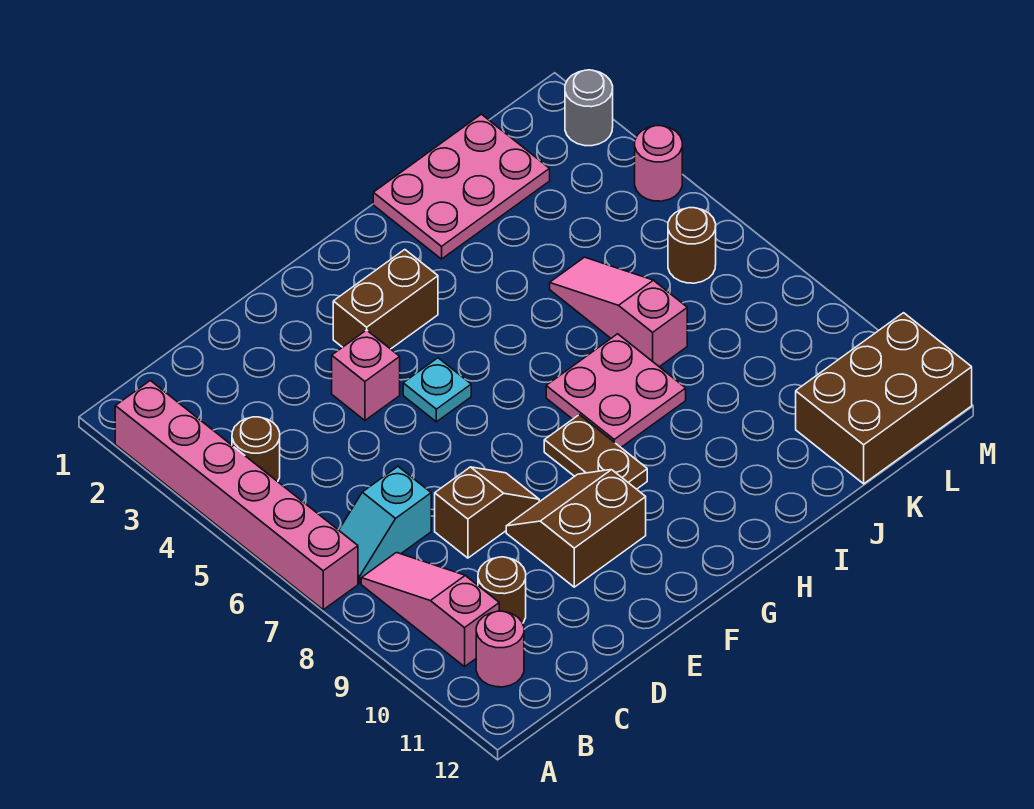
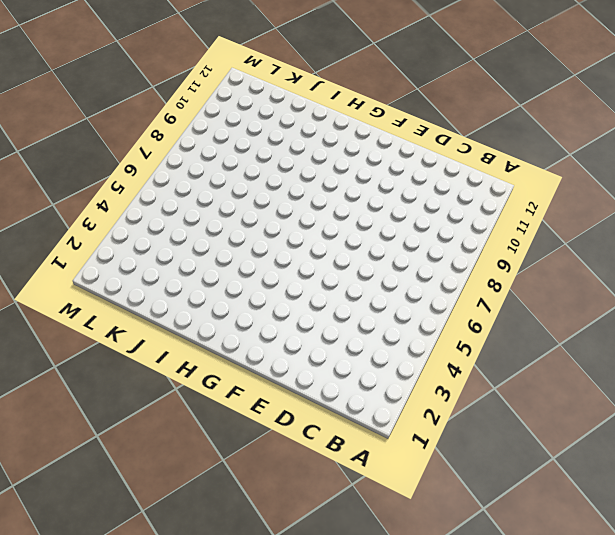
none -> pink 1x6 brick [115,381,358,610]
none -> brown 1x1 round brick [232,417,280,482]
none -> cyan 1x2 slope [339,467,431,583]

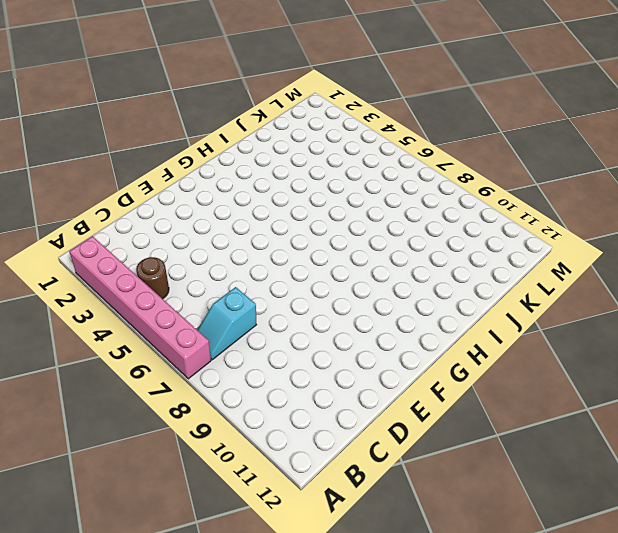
none -> pink 1x3 slope [361,553,499,667]
none -> pink 1x1 round brick [476,611,524,687]
none -> brown 1x1 round brick [478,557,526,623]

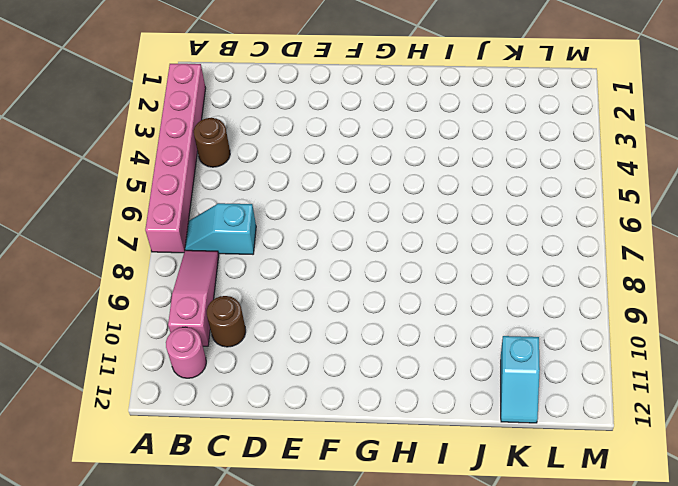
cyan 1x2 slope [501,336,540,423] -> brown 2x3 brick [796,313,972,484]
none -> brown 1x2 slope [435,467,539,558]
none -> pink 1x1 brick [332,330,400,420]
none -> brown 2x2 slope [506,470,646,587]

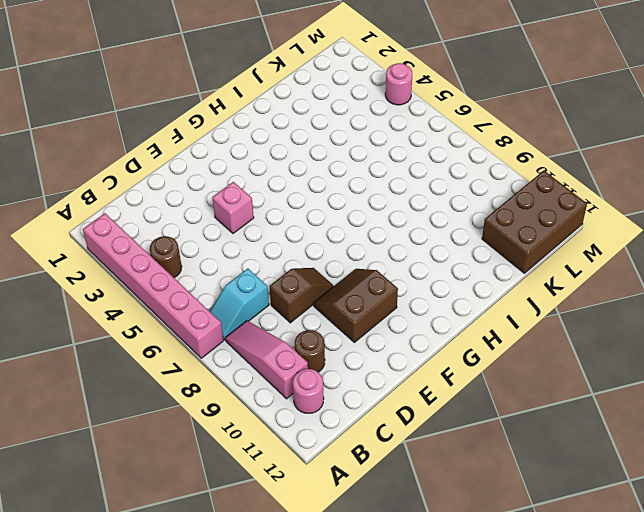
none -> brown 1x2 brick [333,250,438,349]
none -> cyan 1x1 plate [403,358,471,422]
none -> brown 1x2 plate [544,415,647,489]

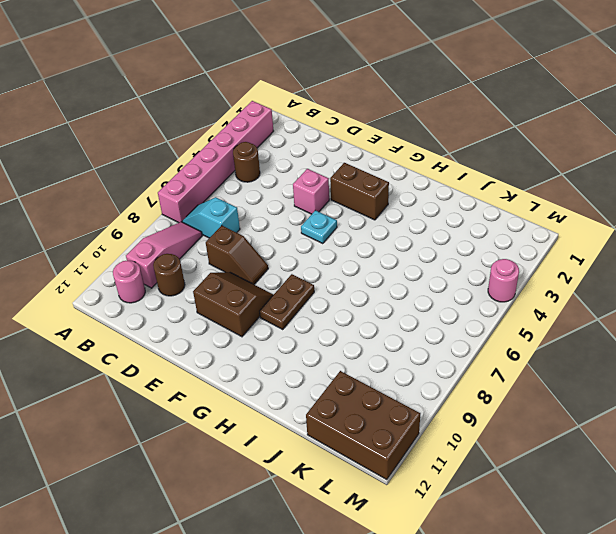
none -> pink 2x2 plate [546,334,686,447]
none -> pink 2x3 plate [373,114,550,259]
none -> pink 1x3 slope [550,257,687,367]

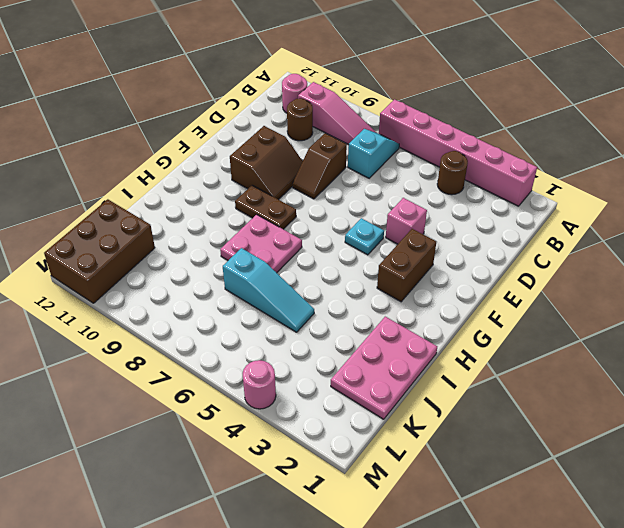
cyan 1x3 slope [223,248,314,332] -> pink 1x3 slope [550,257,687,367]
none -> brown 1x1 round brick [668,208,716,283]
none -> grey 1x1 round brick [565,70,613,146]

